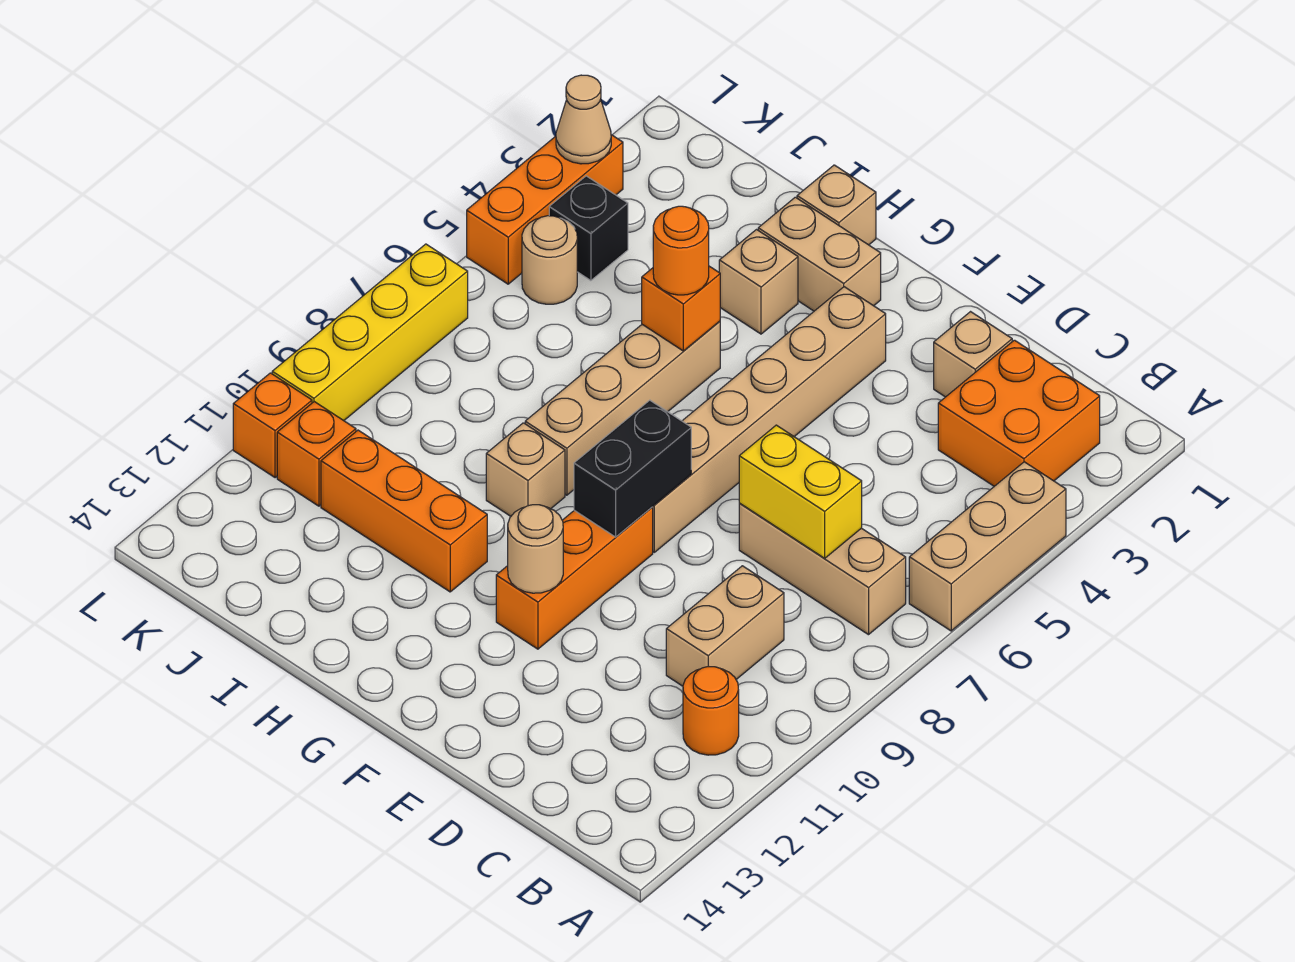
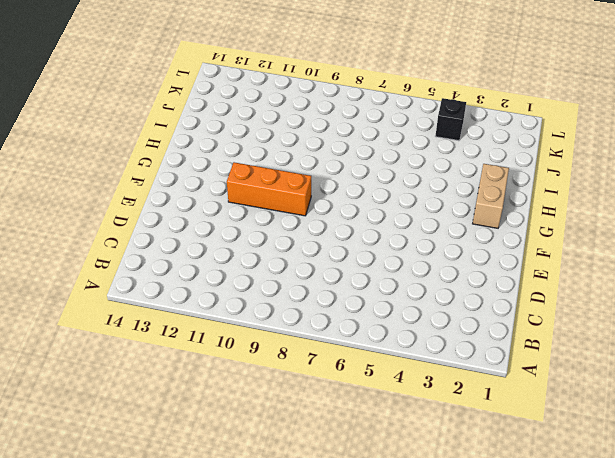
none -> tan 1x3 brick [909,462,1066,631]
none -> orange 2x2 brick [938,340,1100,486]
none -> tan 1x3 brick [739,503,906,635]

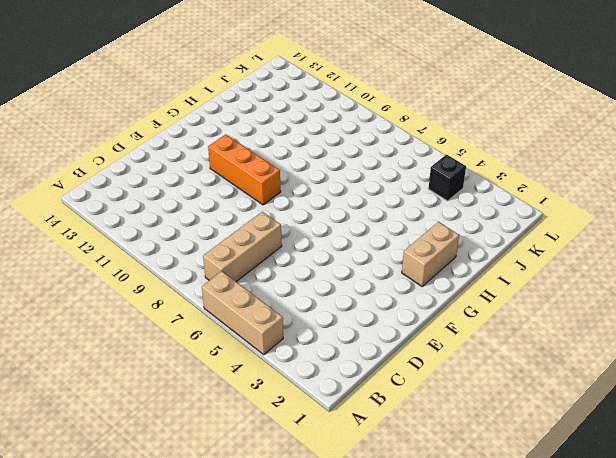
none -> orange 2x2 brick [938,340,1100,486]
none -> orange 1x1 round brick [683,666,739,755]
none -> tan 1x2 brick [666,566,784,686]

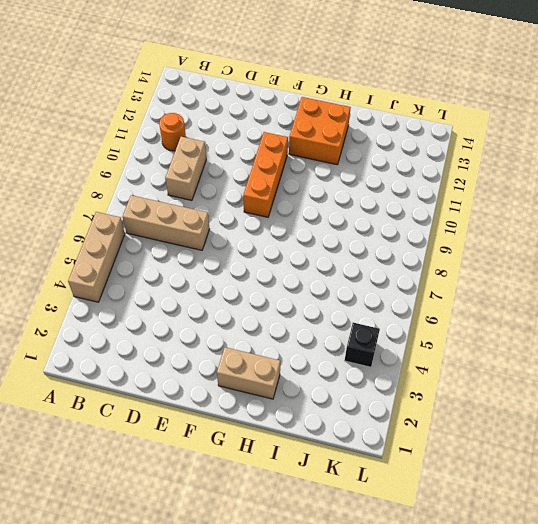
orange 2x2 brick [289,97,351,165] -> orange 2x2 brick moved to [938,340,1100,486]
none -> tan 1x1 brick [934,312,1012,397]
none -> tan 1x6 brick [653,287,886,552]
none -> tan 1x1 brick [797,165,876,245]

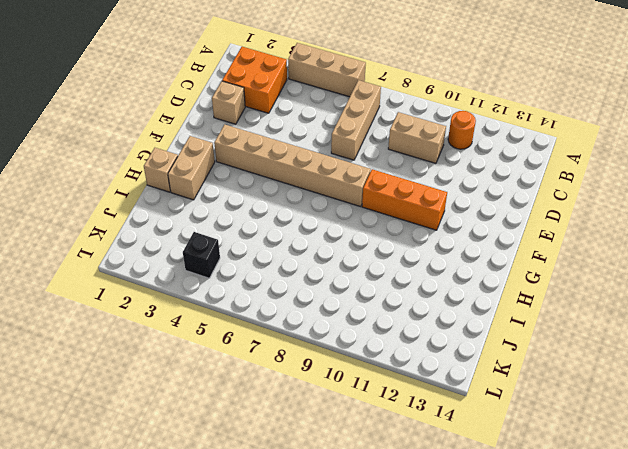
none -> tan 1x1 brick [719,230,798,334]
none -> tan 1x4 brick [525,321,720,495]
none -> tan 1x1 brick [486,423,565,516]

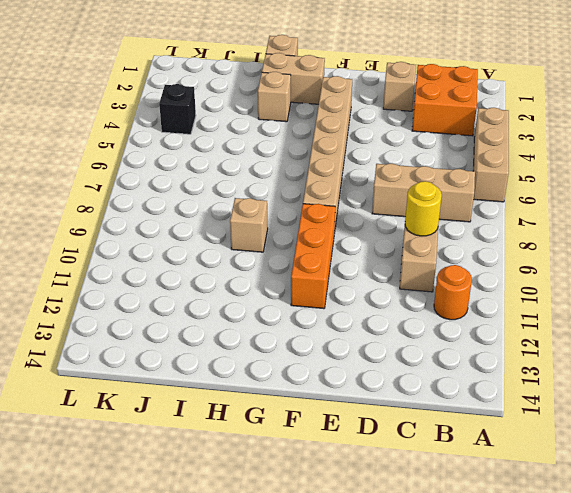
yellow 1x1 round brick [405,181,442,236] -> none
none -> tan 1x4 brick [525,321,720,495]
none -> orange 1x3 brick [321,430,487,592]
none -> tan 1x1 round brick [522,216,577,304]

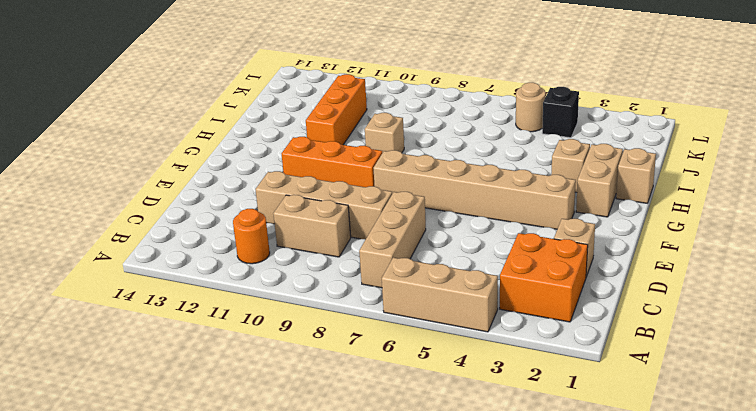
tan 1x4 brick [255,171,392,239] -> tan 1x4 brick moved to [525,321,720,495]
none -> orange 1x1 brick [277,402,356,506]
none -> orange 1x3 brick [467,135,623,284]
none -> yellow 1x4 brick [272,244,468,421]

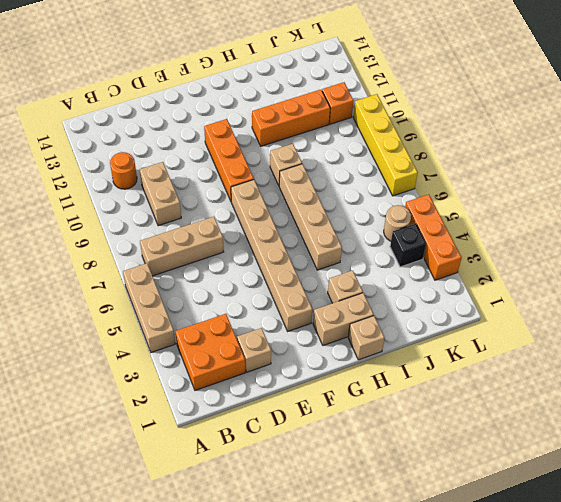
none -> orange 1x1 brick [233,373,312,478]
none -> yellow 1x2 brick [739,425,862,558]
none -> black 1x2 brick [574,400,691,537]

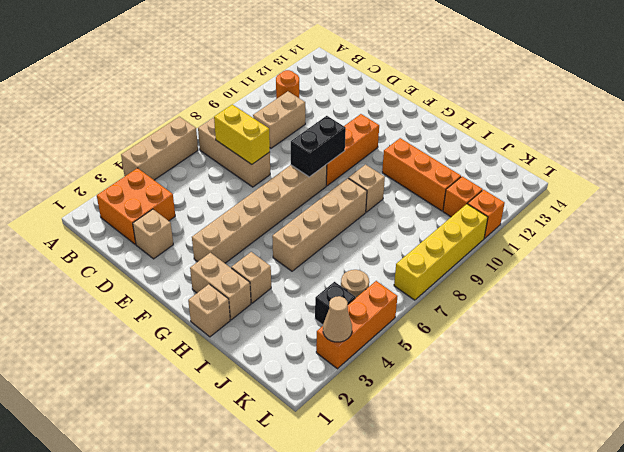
none -> tan 1x1 round brick [508,505,563,593]
none -> orange 1x1 brick [642,266,720,351]
none -> orange 1x1 round brick [653,206,709,295]

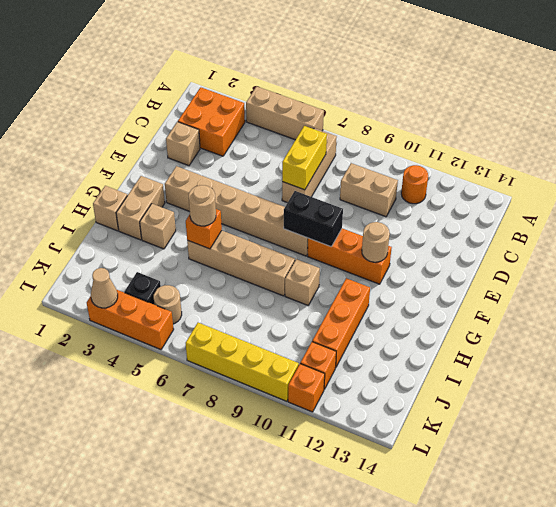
tan 1x1 round brick [189,185,216,226] -> orange 1x1 round brick [653,206,709,295]

